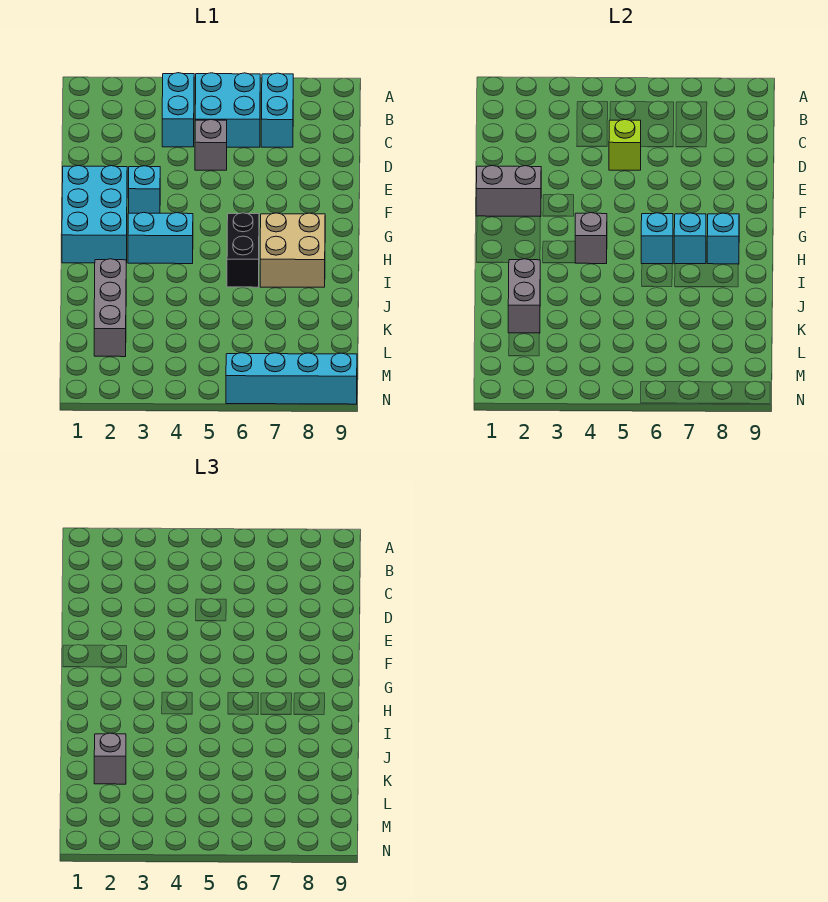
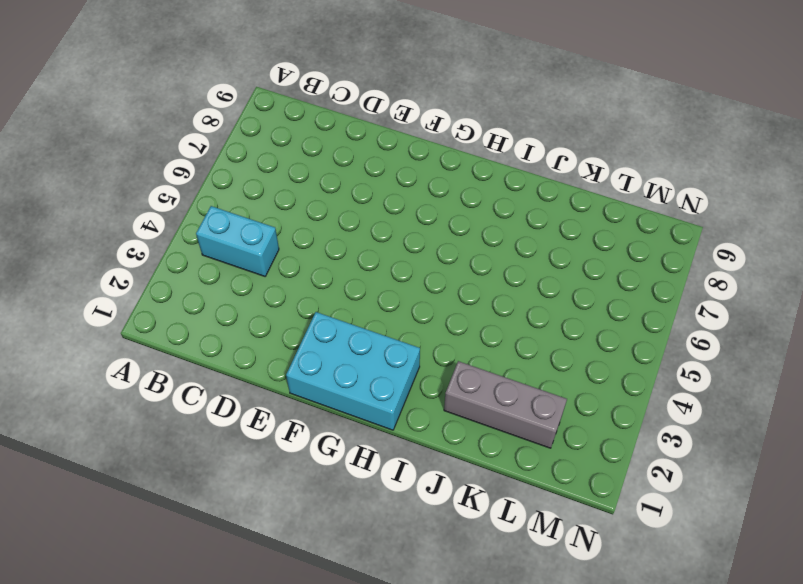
none -> cyan 2x2 brick [195,73,260,147]
none -> cyan 1x2 brick [261,73,293,147]
none -> grey 1x1 brick [195,120,227,170]

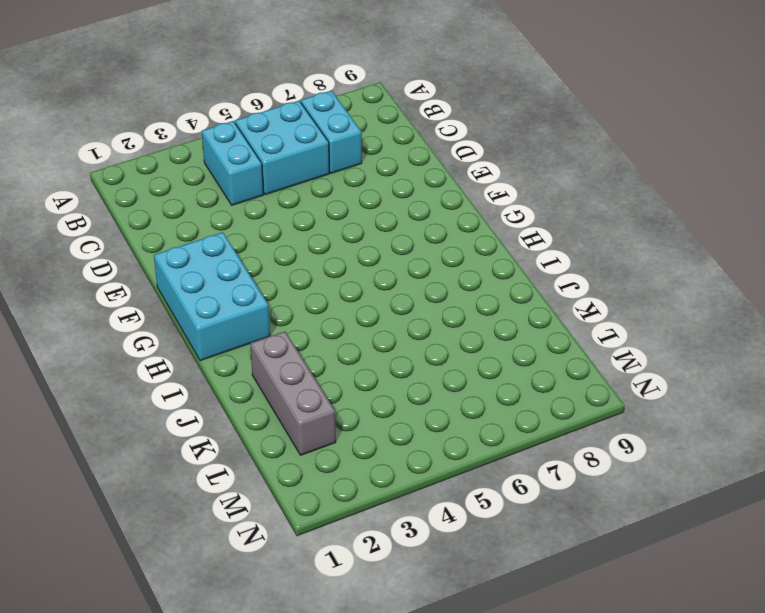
none -> grey 1x1 brick [195,120,227,170]
none -> cyan 1x1 brick [129,166,160,213]
none -> cyan 1x2 brick [128,213,193,264]

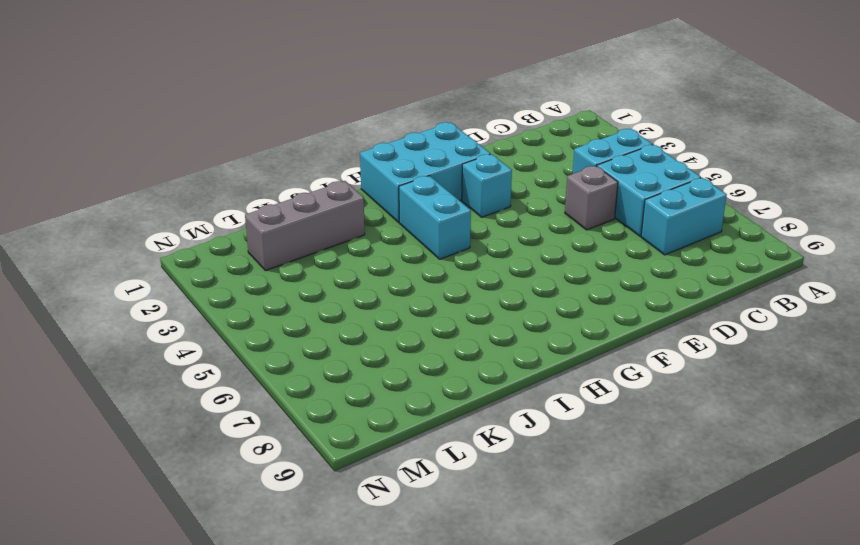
none -> black 1x2 brick [227,213,259,287]
none -> tan 2x2 brick [260,213,325,287]
none -> cyan 1x4 brick [226,353,357,404]

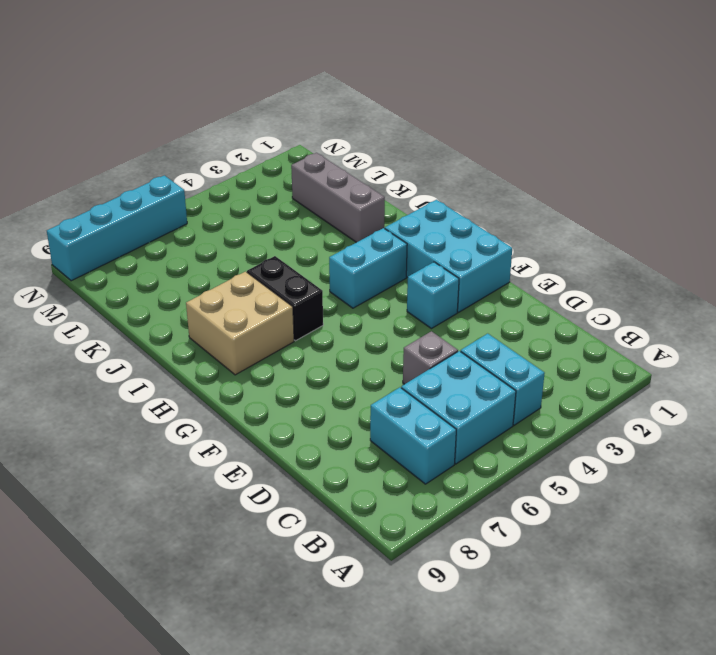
none -> lime 1x1 brick [609,120,641,170]
none -> grey 1x2 brick [476,166,541,217]
none -> grey 1x1 brick [575,213,607,264]

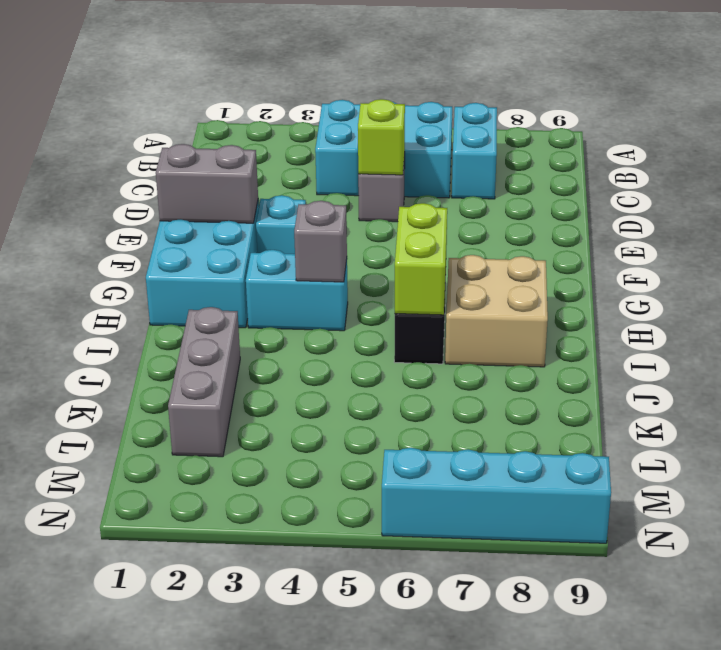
lime 1x2 brick [395,203,447,315] -> cyan 1x1 brick [641,213,673,264]
none -> cyan 1x1 brick [674,213,706,264]
none -> cyan 1x1 brick [707,213,739,264]
none -> grey 1x2 brick [508,259,540,333]

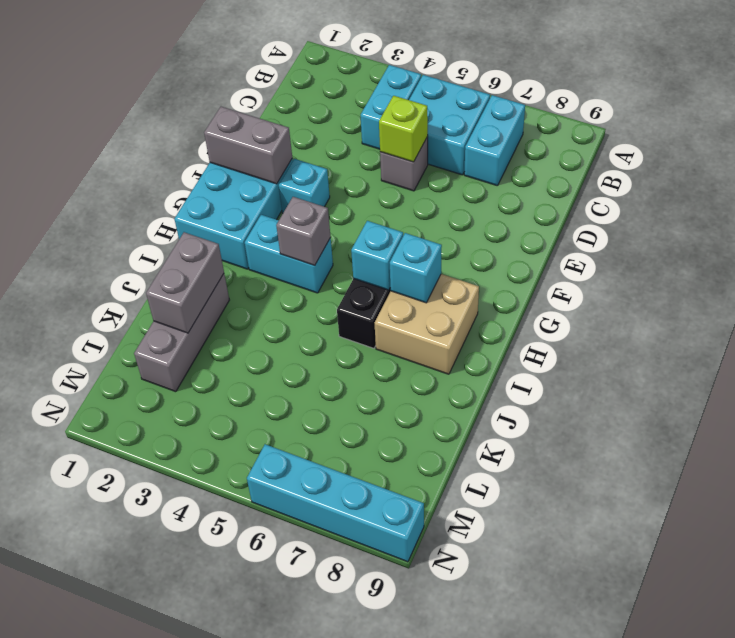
none -> cyan 1x1 brick [707,213,739,264]
none -> grey 1x1 brick [94,733,126,784]

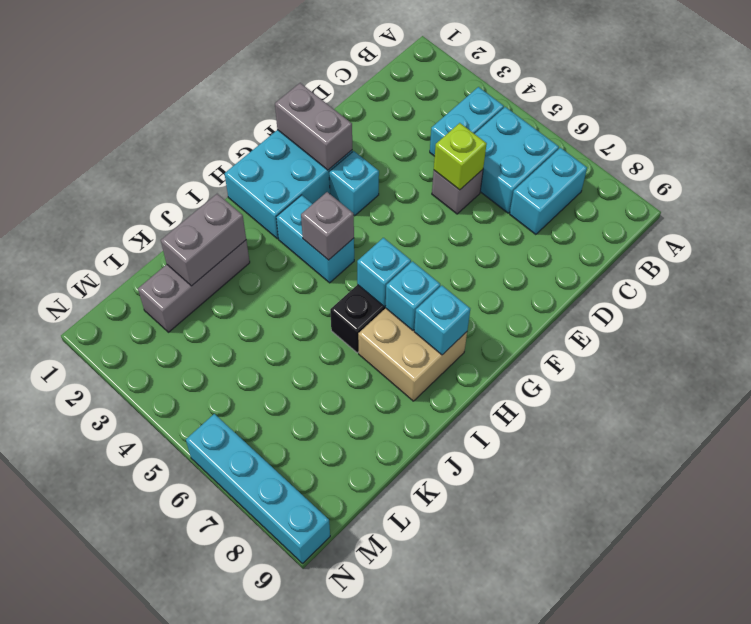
none -> grey 1x1 brick [94,733,126,784]

